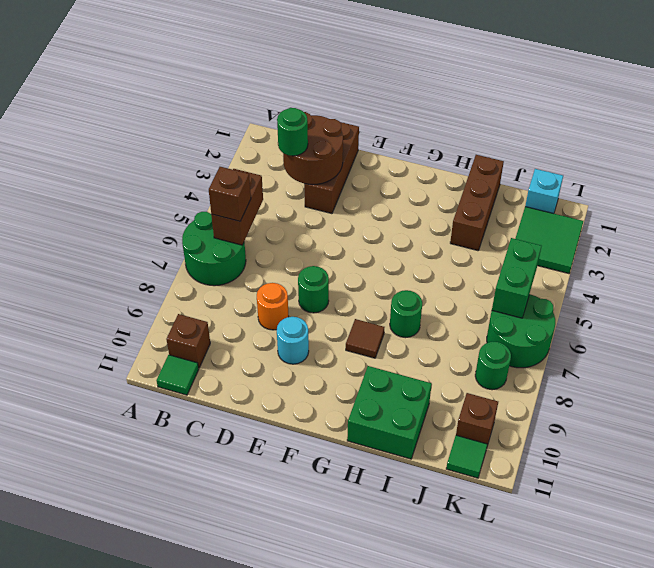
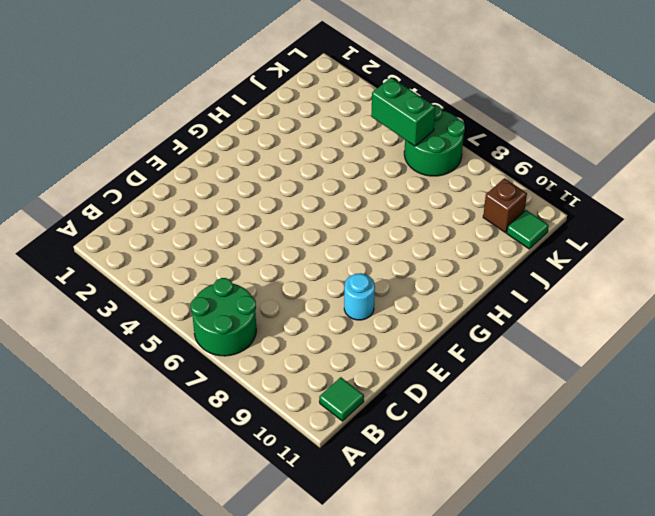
none -> brown 1x1 brick [166,314,210,368]
none -> brown 1x3 brick [304,122,359,214]
none -> orange 1x1 round brick [257,283,289,330]

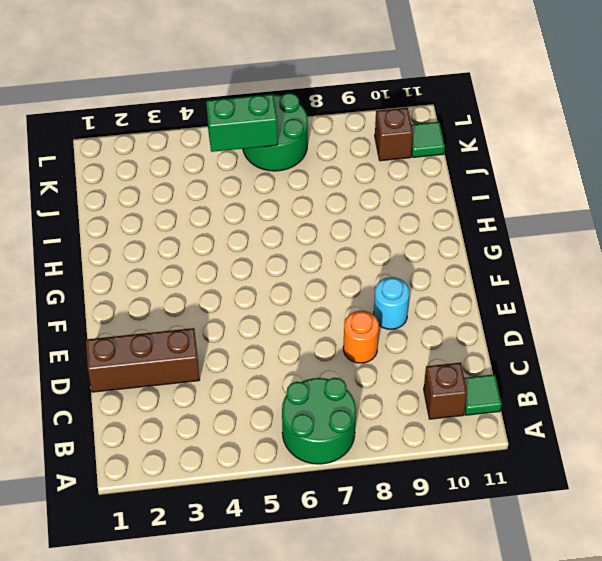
none -> green 1x1 round brick [298,266,329,313]
none -> brown 1x1 tile [346,319,384,358]
none -> green 1x1 round brick [390,290,422,338]

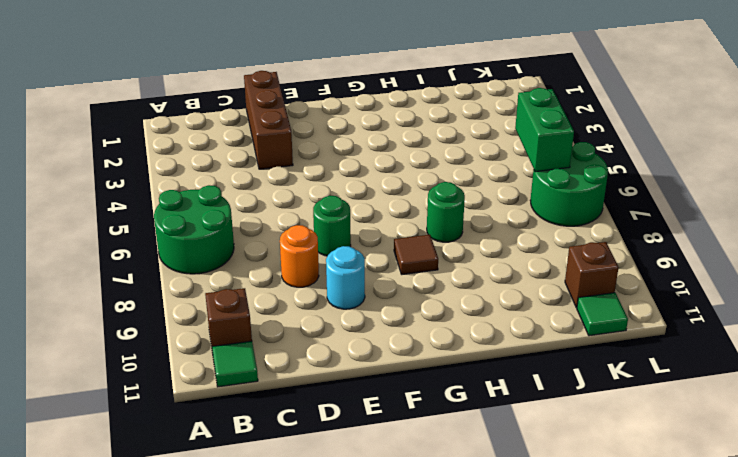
none -> green 2x2 brick [347,366,432,459]
none -> brown 1x3 brick [450,155,504,251]
none -> cyan 1x1 brick [525,169,563,213]

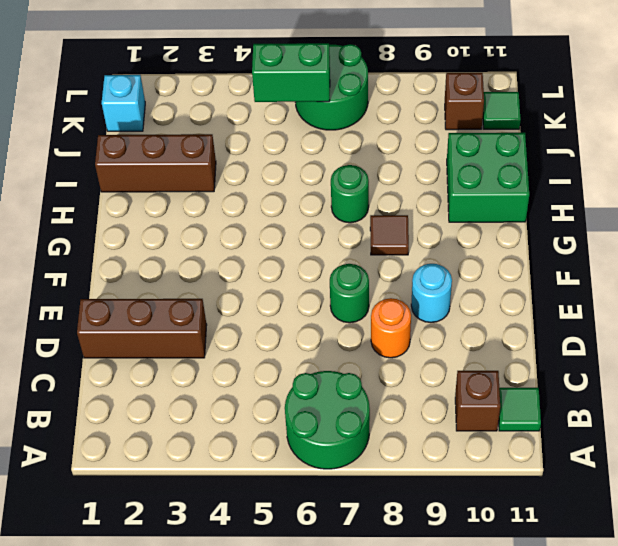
none -> green 2x2 tile [515,207,583,274]
none -> green 1x1 round brick [475,342,511,390]
none -> brown 1x2 brick [211,169,263,245]

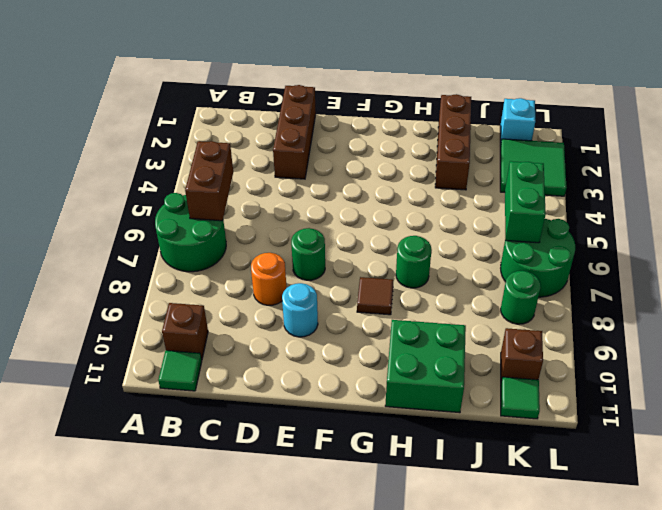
none -> brown 2x2 round brick [283,112,343,184]
none -> brown 1x1 brick [209,167,251,221]
none -> green 1x1 round brick [277,108,308,156]

